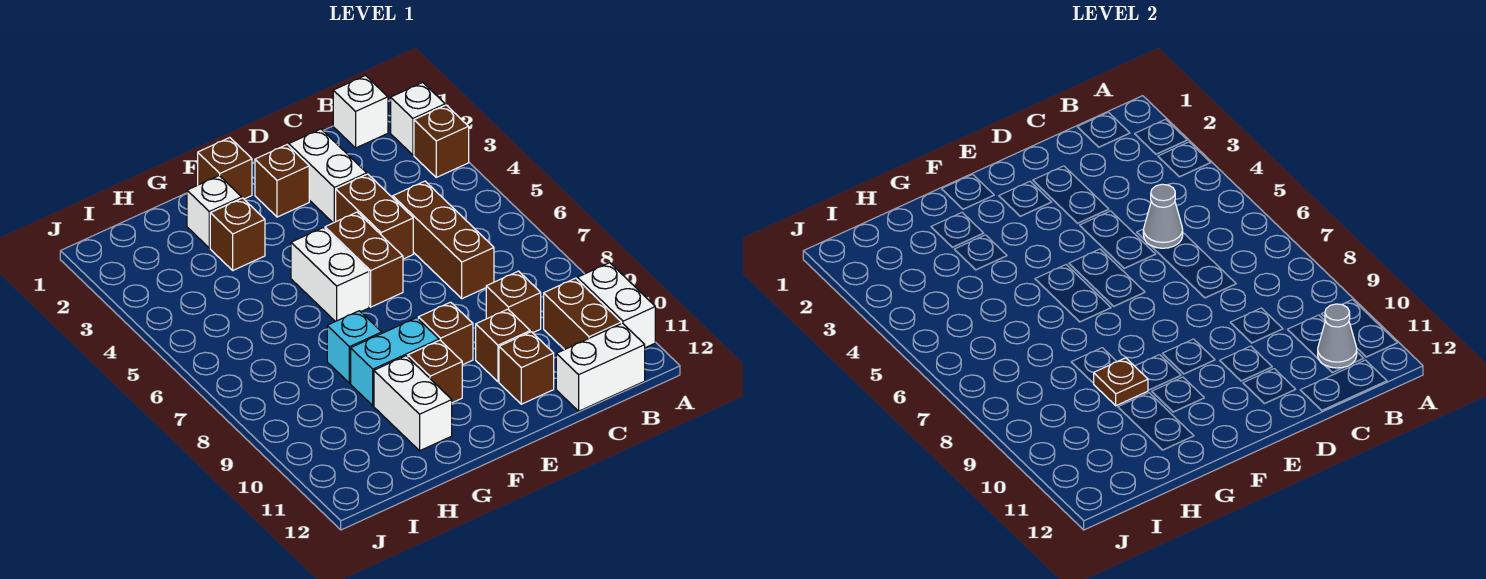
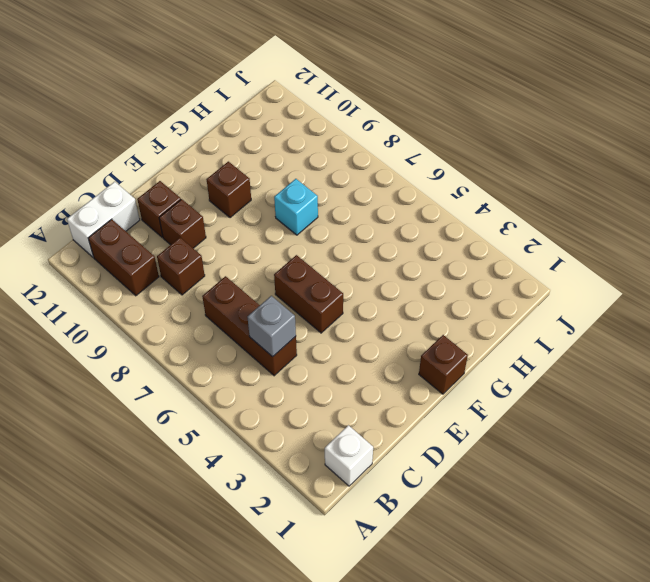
grey 1x1 brick [247,296,296,357] -> grey 1x1 cone [1143,184,1183,248]
none -> white 1x1 brick [391,83,445,155]
none -> brown 1x1 brick [414,105,469,177]
none -> white 1x2 brick [577,263,655,348]

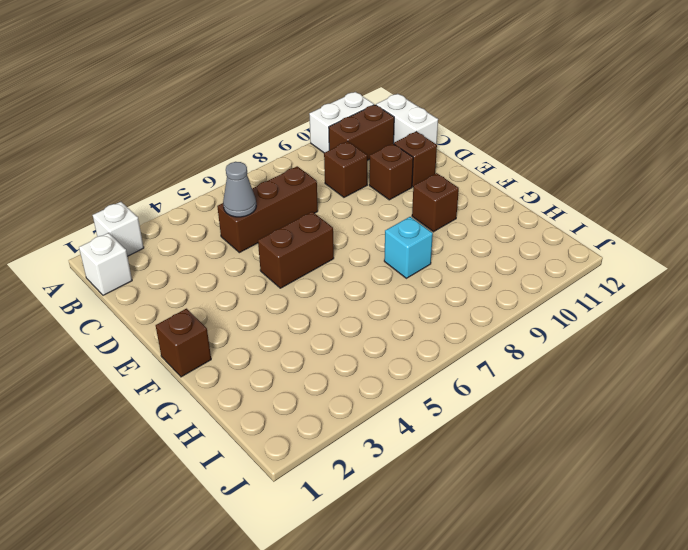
none -> brown 1x1 brick [414,105,469,177]
none -> white 1x2 brick [289,129,367,223]
none -> brown 1x2 brick [336,174,413,259]

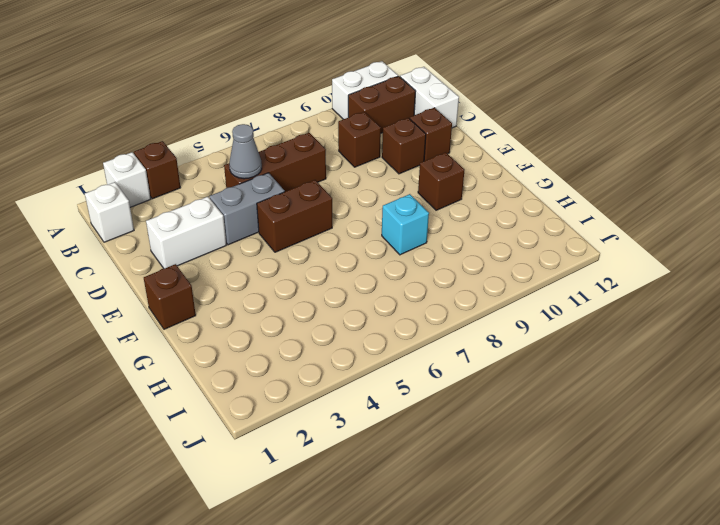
grey 1x2 brick [209,173,285,245] -> brown 1x2 brick [336,174,413,259]
none -> brown 1x1 brick [255,145,309,217]
none -> brown 1x1 brick [418,302,473,365]
none -> white 1x2 brick [291,228,369,322]

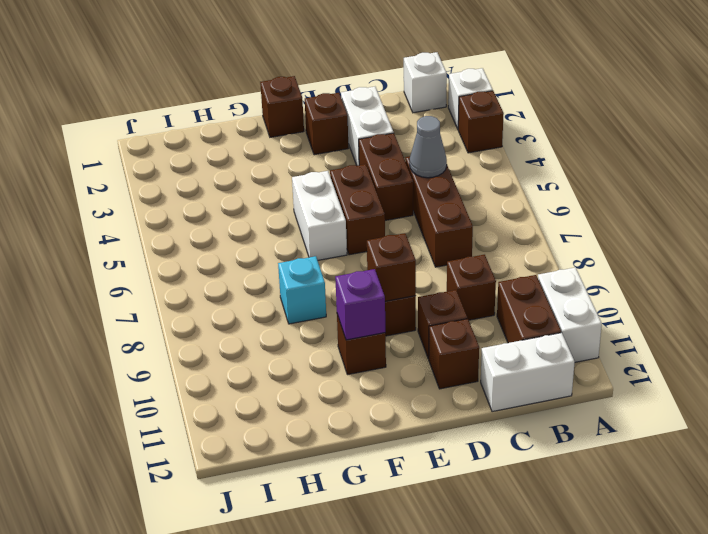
brown 1x1 brick [367,233,416,301] -> brown 1x1 brick moved to [210,198,265,270]
purple 1x1 brick [335,269,385,340] -> none
none -> cyan 1x2 brick [351,318,439,406]
none -> white 1x1 brick [187,176,242,248]
none -> white 1x2 brick [374,356,452,451]

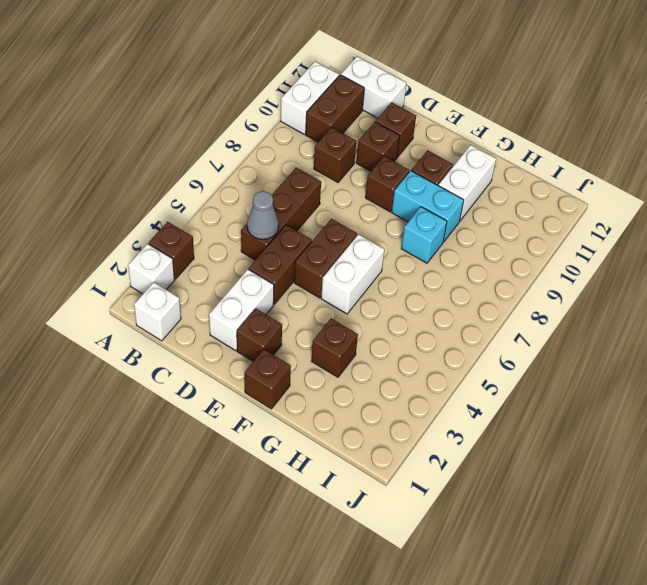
none -> white 1x1 brick [187,176,242,248]
none -> grey 1x1 cone [1318,304,1357,368]
none -> brown 1x1 plate [1094,358,1148,406]

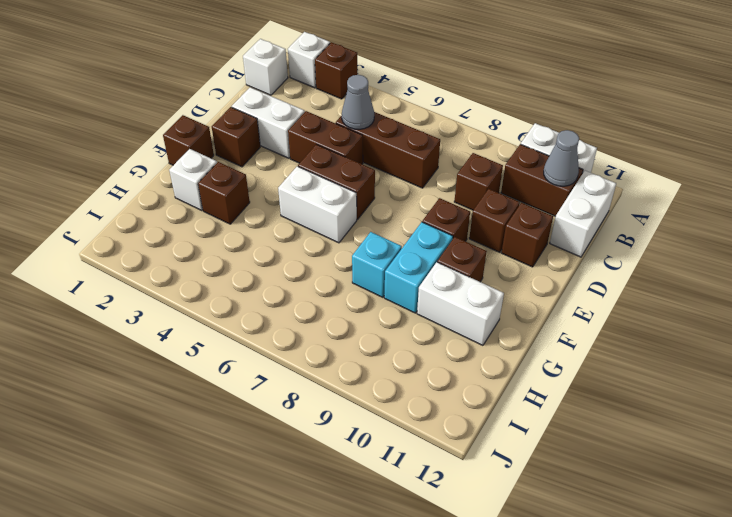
none -> brown 1x1 plate [1094,358,1148,406]

